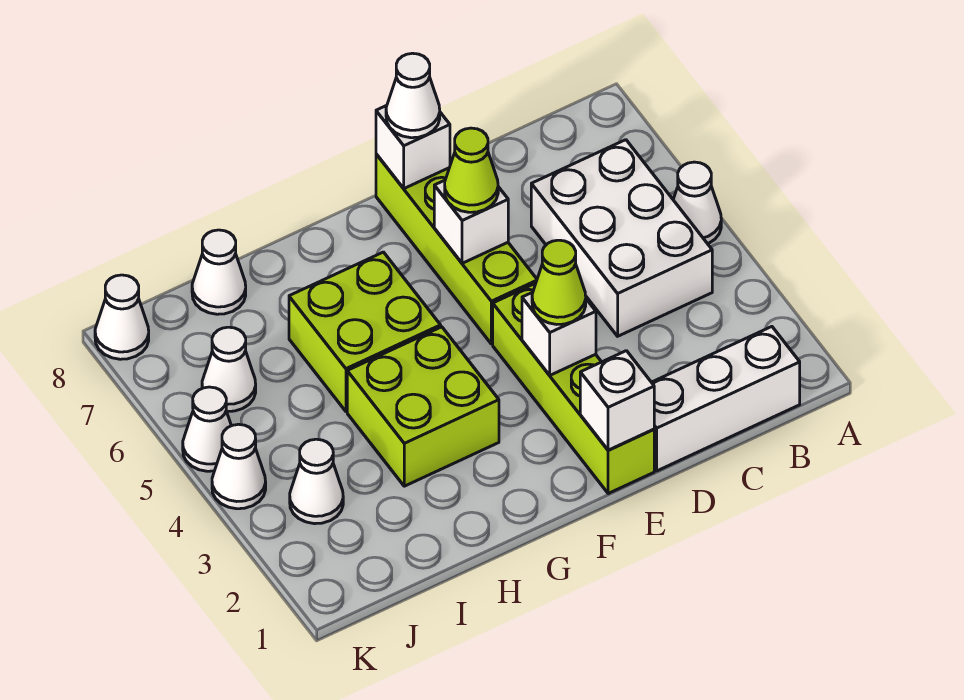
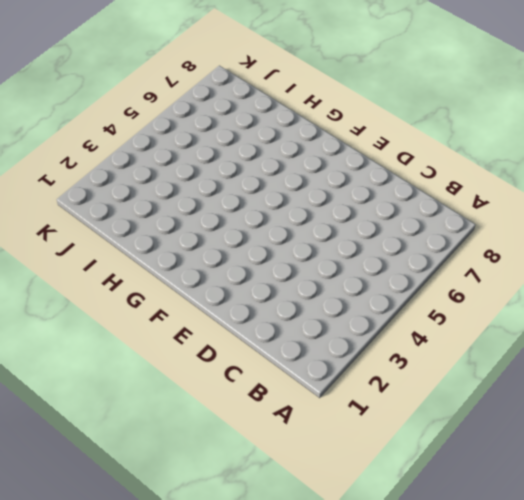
none -> white 1x1 cone [673,162,721,244]
none -> white 1x3 brick [652,327,800,471]
none -> white 2x3 brick [531,140,712,336]

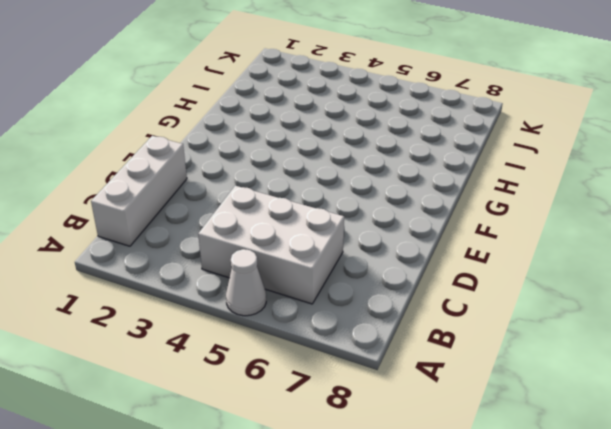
none -> lime 1x4 brick [493,283,654,494]
none -> lime 1x4 brick [376,154,537,344]
none -> lime 2x2 brick [347,327,499,486]

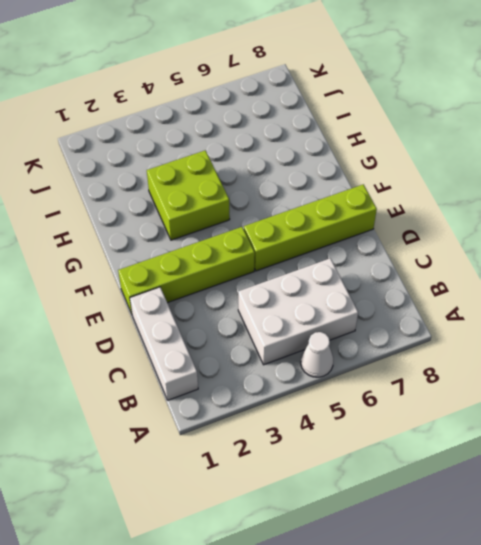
none -> lime 2x2 brick [289,252,441,411]
none -> white 1x1 cone [192,230,246,314]
none -> white 1x1 cone [290,439,343,524]

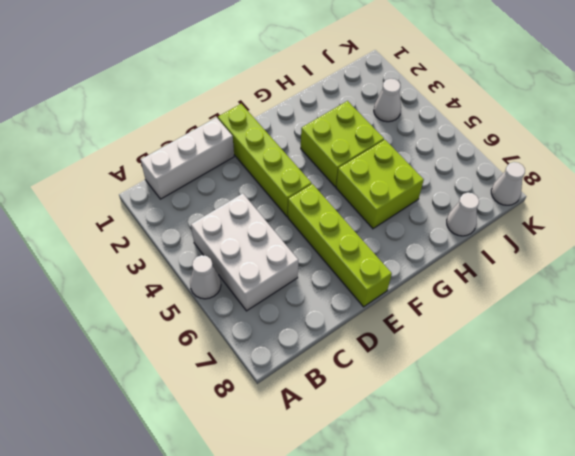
none -> white 1x1 cone [202,327,256,411]
none -> white 1x1 cone [212,424,266,509]
none -> white 1x1 cone [183,387,231,471]

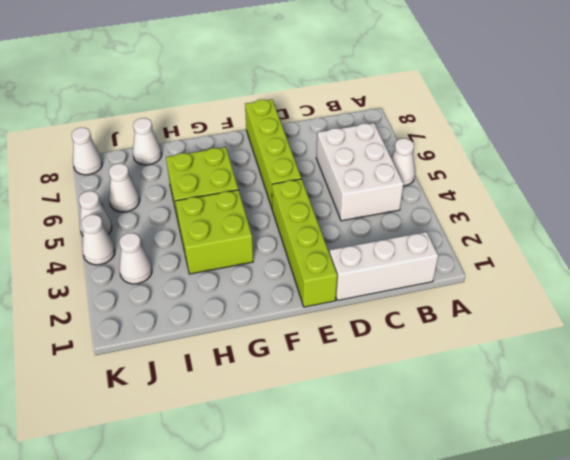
none -> white 1x1 brick [580,351,654,450]
none -> white 1x1 brick [522,292,596,375]
none -> white 1x1 brick [434,180,508,263]

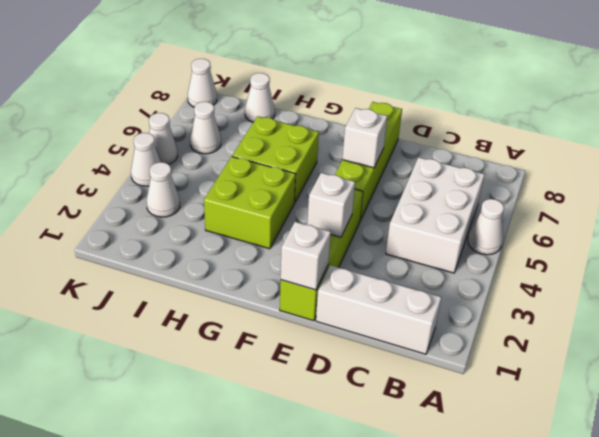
none -> white 1x1 brick [376,105,450,188]
none -> lime 1x1 cone [532,240,586,324]
none -> lime 1x1 cone [445,128,498,212]

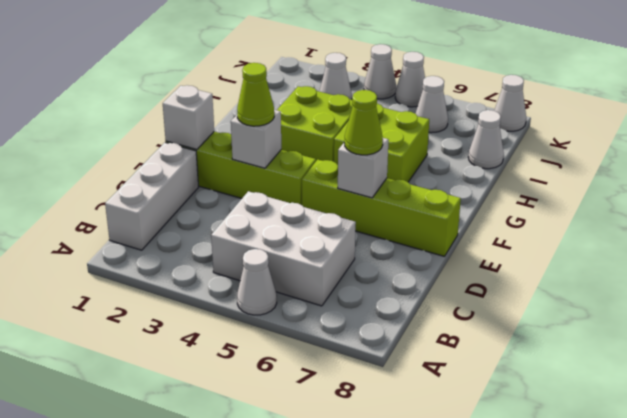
none -> white 1x1 brick [376,105,450,188]
none -> white 1x1 cone [386,53,440,138]

